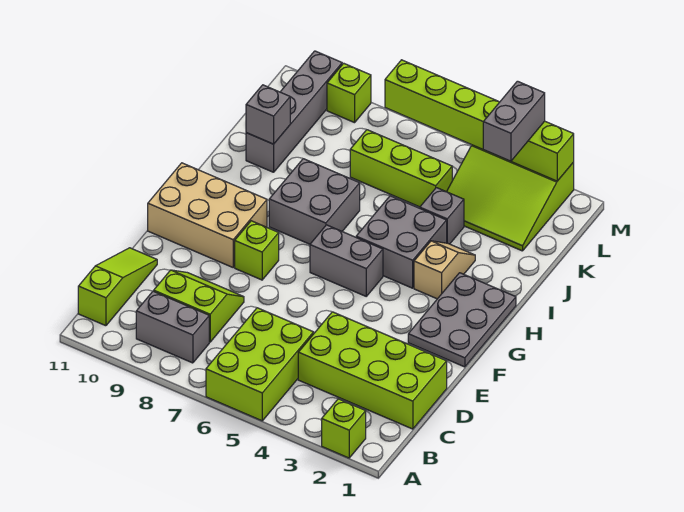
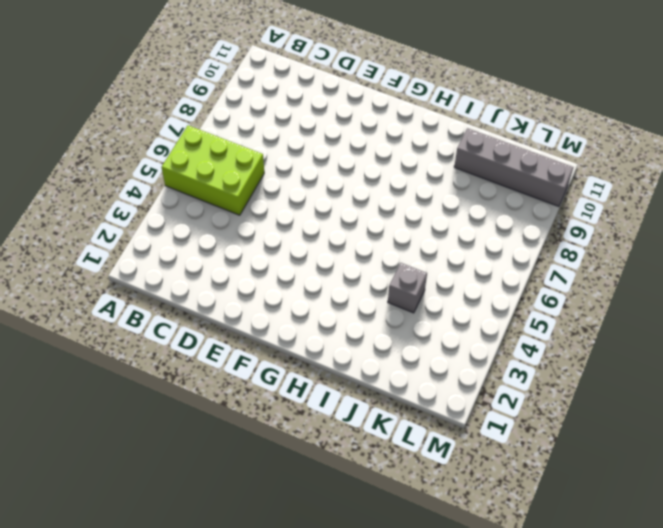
none -> lime 1x1 brick [322,399,366,458]
none -> grey 1x2 brick [136,291,209,363]
none -> lime 1x3 slope [78,248,157,326]

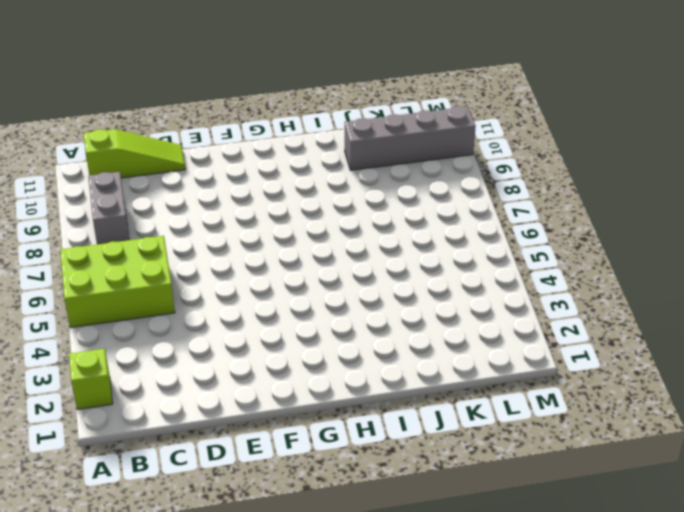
none -> lime 2x4 brick [298,312,447,429]
none -> lime 2x2 slope [154,270,244,342]
none -> grey 2x3 plate [408,273,516,367]

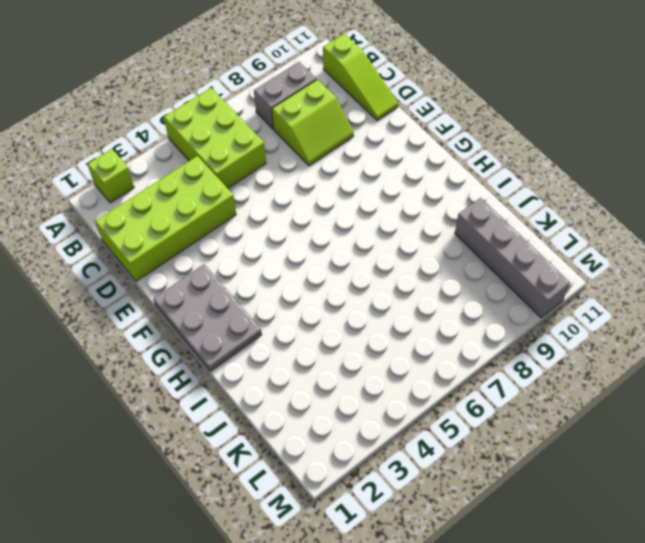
none -> lime 1x1 brick [235,221,279,280]
none -> tan 2x3 brick [148,163,267,267]
none -> grey 1x2 brick [310,225,383,296]

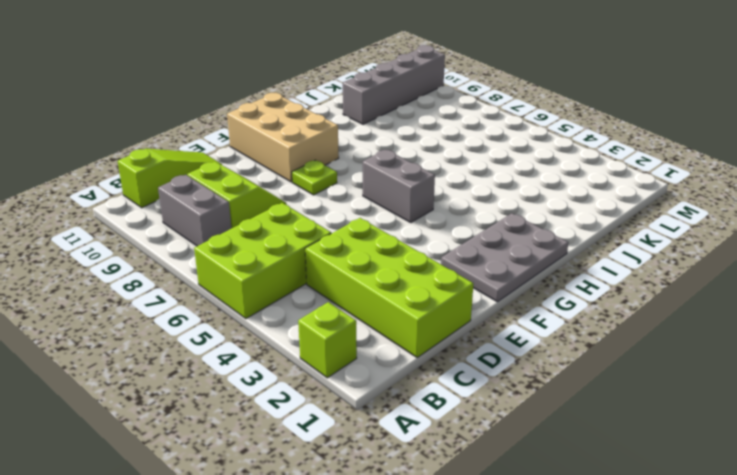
lime 1x1 plate [292,160,337,195] -> lime 1x1 brick [235,221,279,280]
none -> tan 1x2 slope [414,241,475,299]
none -> grey 2x2 brick [356,196,447,288]
none -> grey 2x2 brick [269,159,360,244]

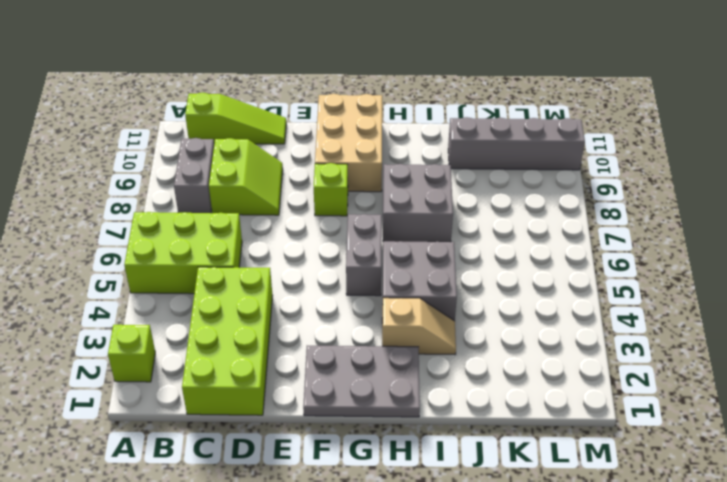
none -> grey 1x1 brick [420,188,464,244]
none -> lime 3x3 slope [447,145,574,251]
none -> lime 1x3 brick [350,130,452,207]

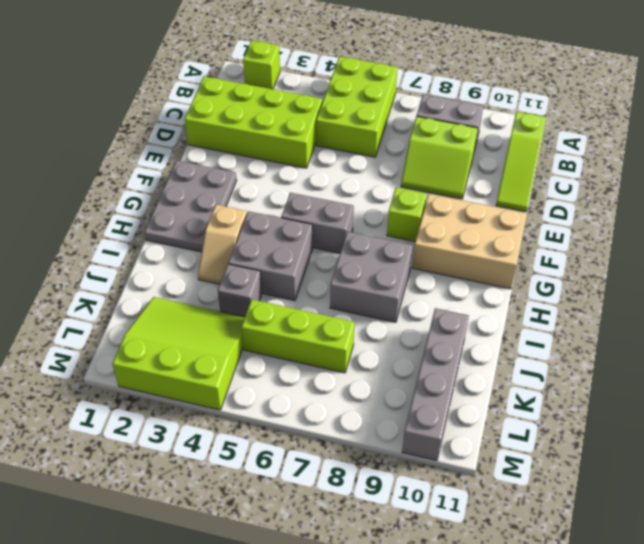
none -> lime 1x1 brick [327,63,371,123]
none -> grey 1x1 brick [246,85,290,144]
none -> lime 1x6 brick [385,60,574,181]

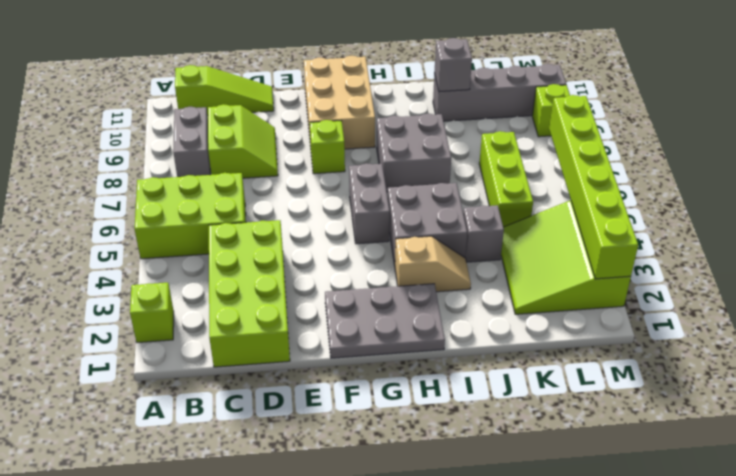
none -> grey 1x2 brick [483,81,545,161]

